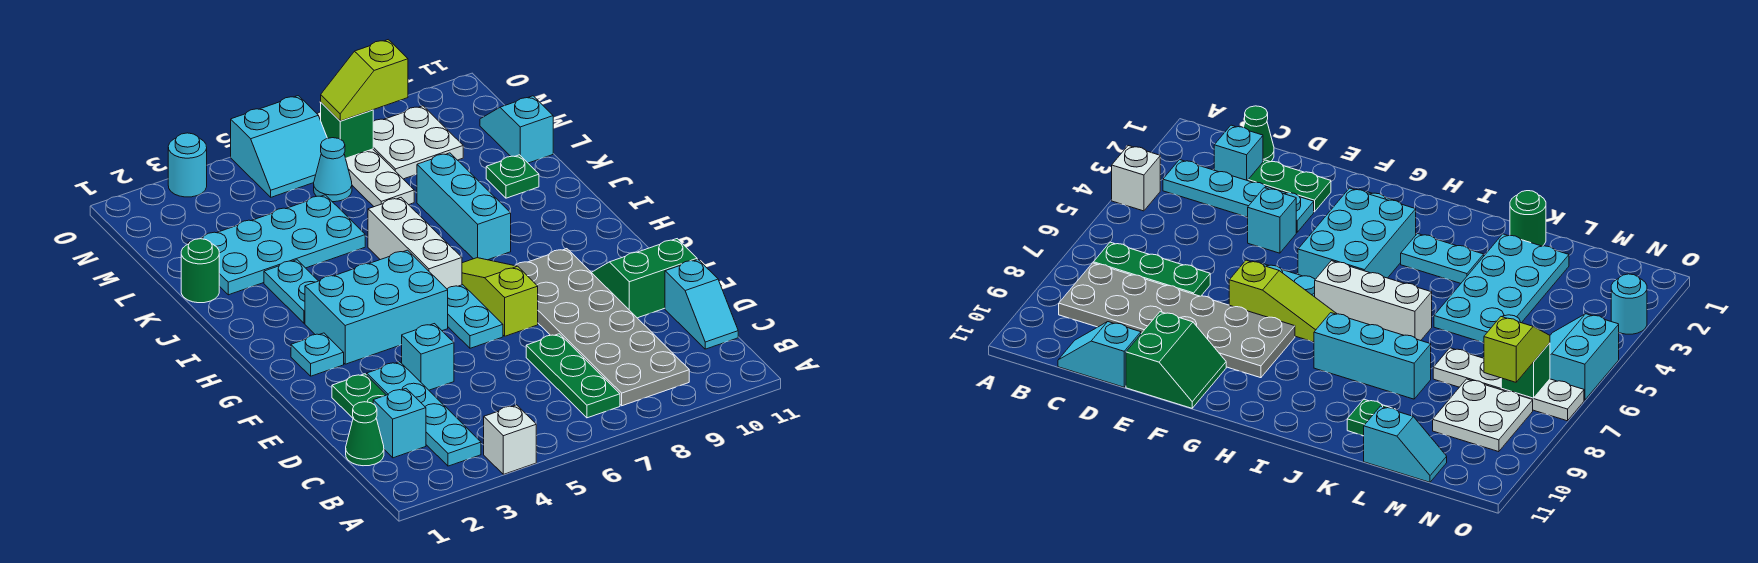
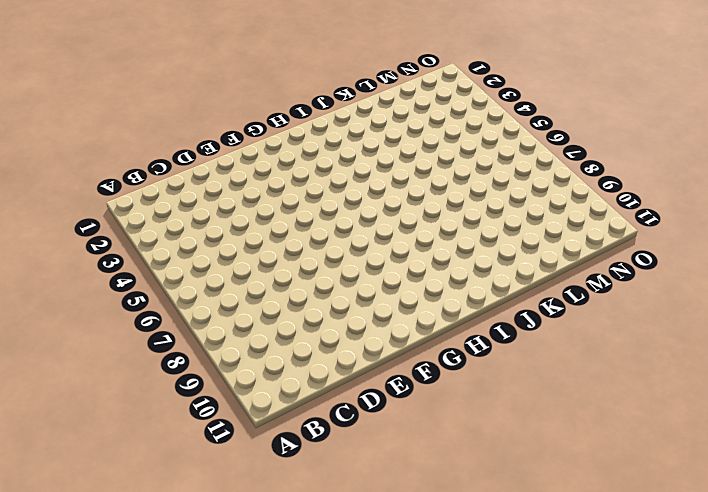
none -> white 1x1 brick [484,405,536,474]
none -> cyan 1x4 plate [367,362,481,466]
none -> green 1x3 plate [526,334,620,418]

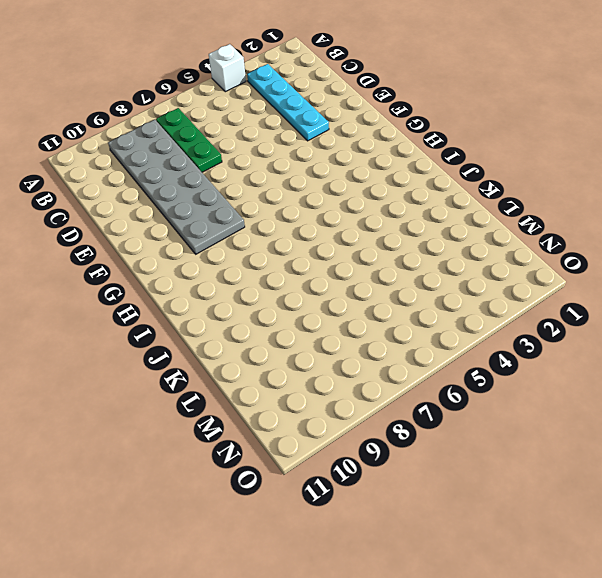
none -> green 1x1 cone [346,402,384,466]
none -> cyan 1x1 brick [373,389,426,458]
none -> cyan 1x2 slope [665,259,738,349]

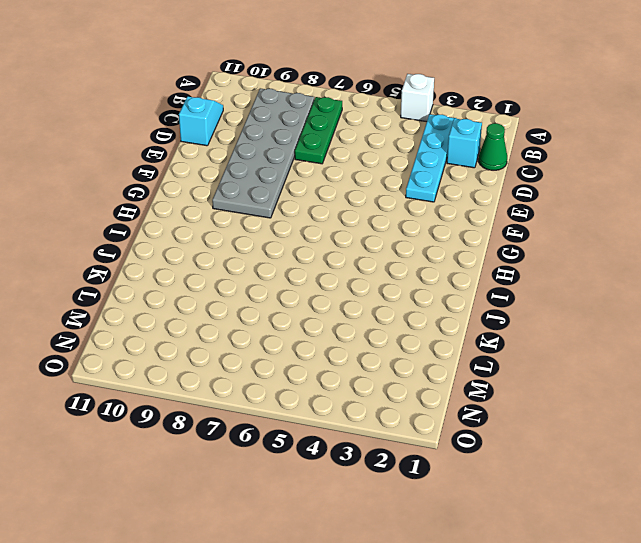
none -> green 1x2 plate [332,374,386,418]
none -> cyan 1x1 brick [402,324,454,390]
none -> green 2x2 slope [591,239,697,318]

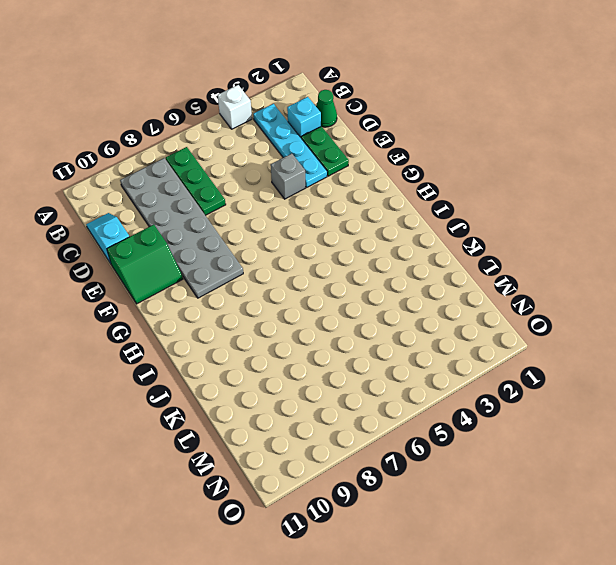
grey 1x1 brick [271,154,305,199] -> cyan 1x1 brick [402,324,454,390]
none -> cyan 1x2 plate [447,285,503,348]
none -> lime 1x3 slope [462,258,538,336]
none -> cyan 1x1 plate [291,333,344,376]

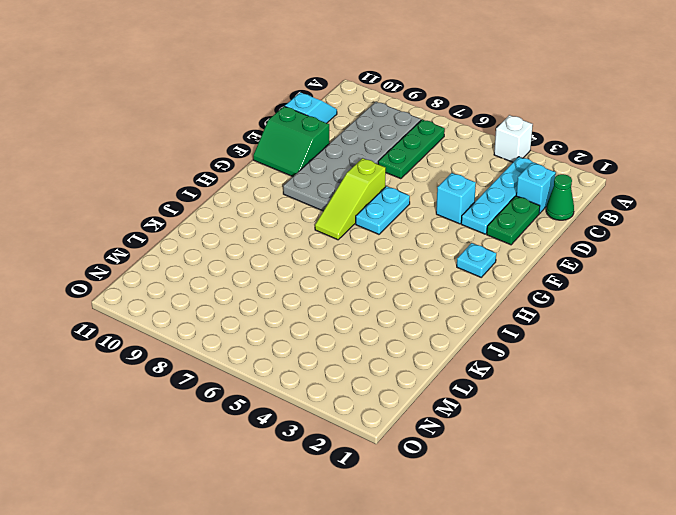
none -> cyan 2x3 brick [305,250,448,364]
none -> white 1x3 brick [368,198,462,289]
none -> cyan 1x2 plate [264,260,318,324]

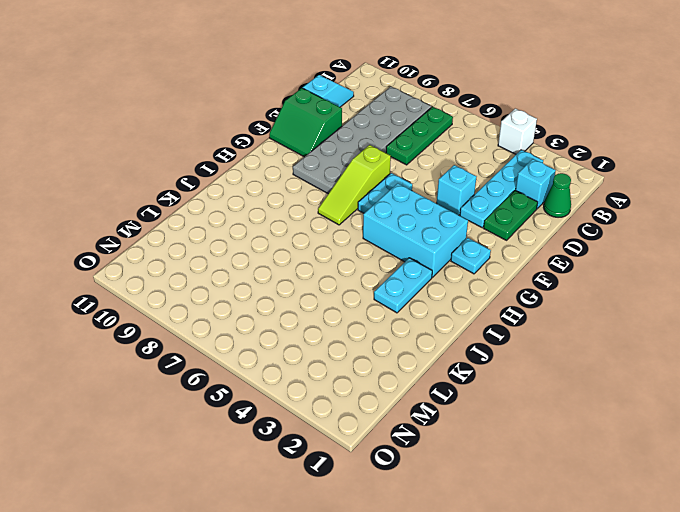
none -> white 1x3 brick [368,198,462,289]
none -> cyan 1x3 brick [417,153,511,260]
none -> green 1x1 round brick [181,239,219,303]

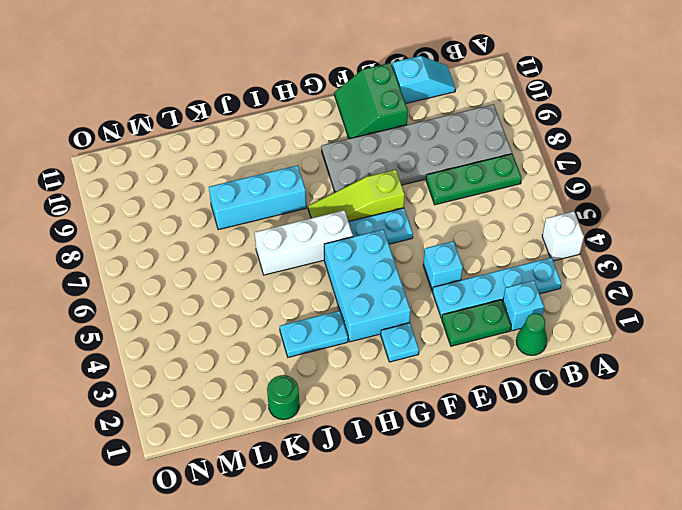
none -> cyan 2x4 plate [188,195,365,295]
none -> green 1x1 plate [486,155,539,198]
none -> white 1x4 plate [318,112,414,207]

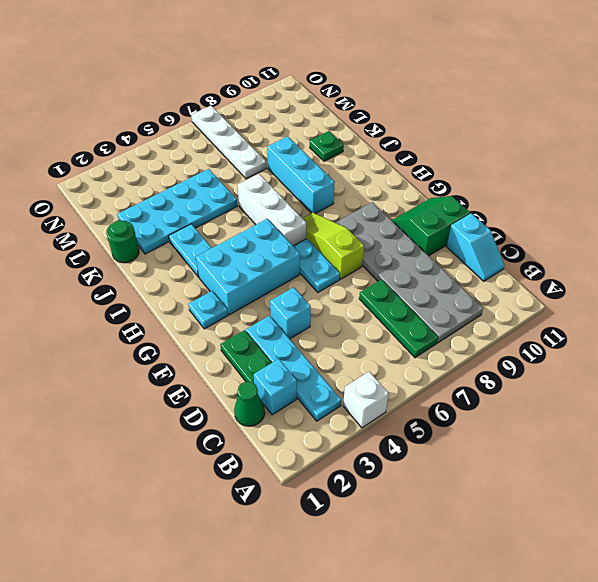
none -> cyan 1x2 slope [480,96,553,163]
none -> cyan 1x1 cone [314,138,352,202]
none -> white 2x2 plate [373,106,463,179]

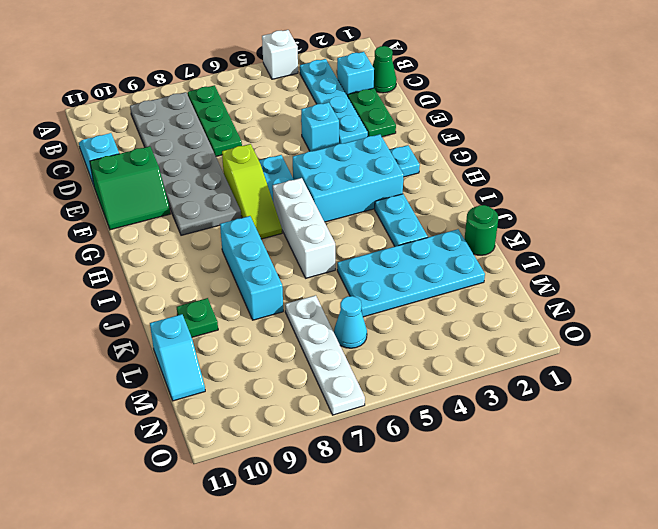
none -> white 2x2 plate [373,106,463,179]
none -> cyan 2x2 slope [231,96,327,197]
none -> cyan 1x1 round brick [168,133,207,197]

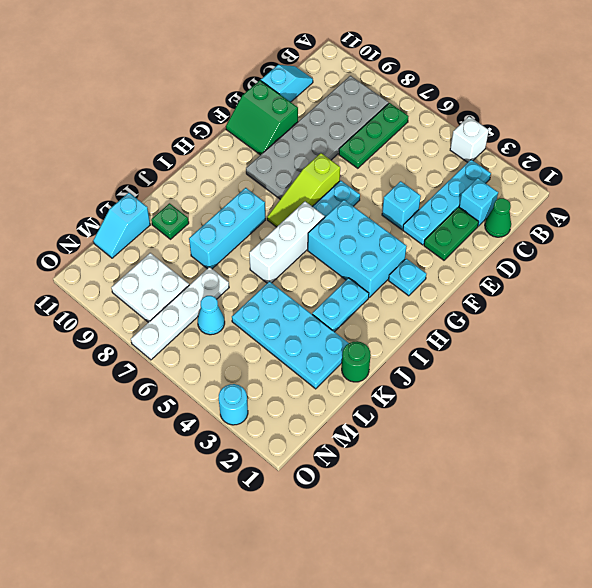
none -> cyan 2x2 slope [231,96,327,197]
none -> green 1x1 brick [321,103,373,158]
none -> lime 1x2 slope [321,40,408,121]

